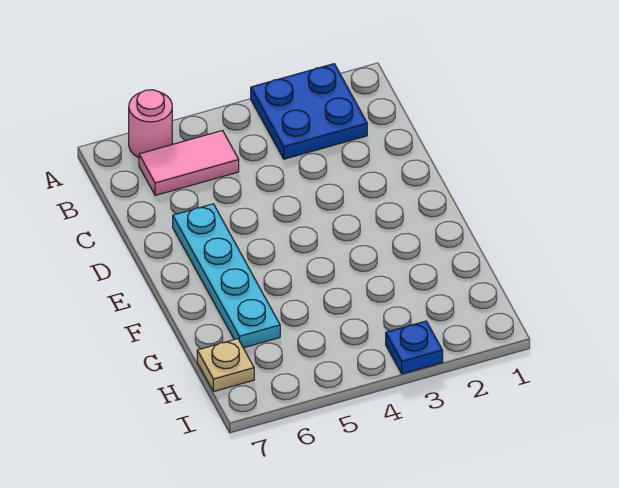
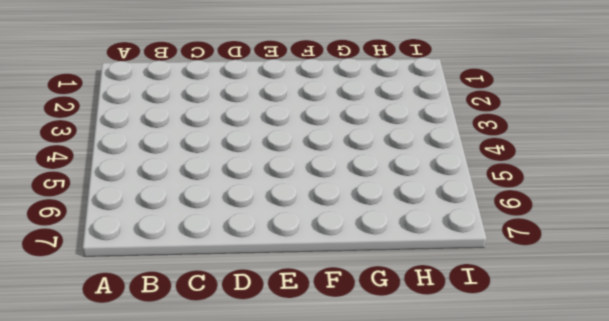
none -> blue 2x2 plate [251,64,367,159]
none -> pink 1x1 round brick [129,90,172,158]

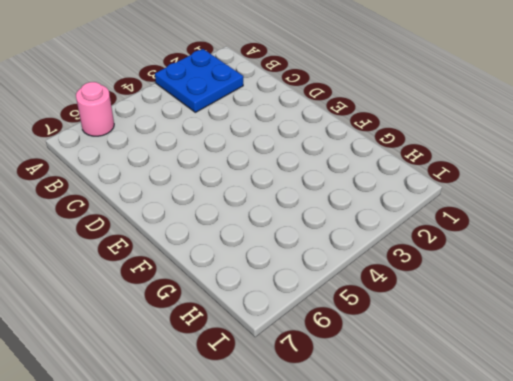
none -> pink 1x2 tile [139,131,239,195]
none -> cyan 1x4 plate [173,204,280,348]

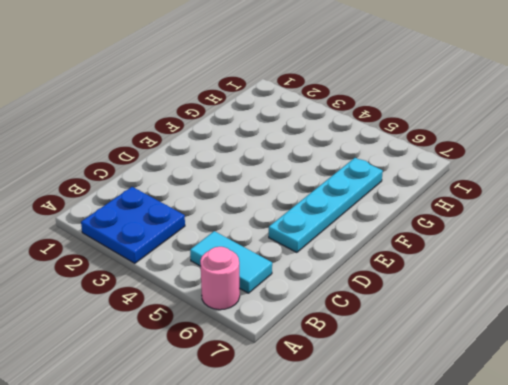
cyan 1x2 tile [190,231,272,293] -> pink 1x2 tile [139,131,239,195]
none -> tan 1x1 plate [197,339,254,392]
none -> blue 1x1 plate [386,321,443,374]

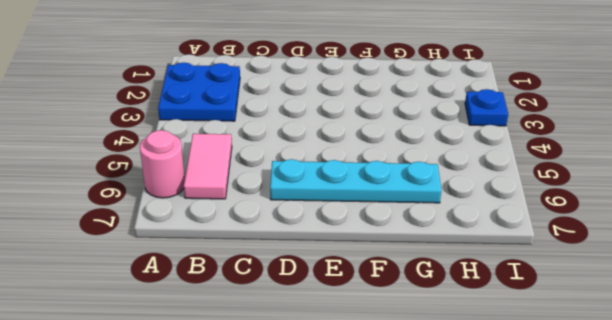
none -> tan 1x1 plate [197,339,254,392]

